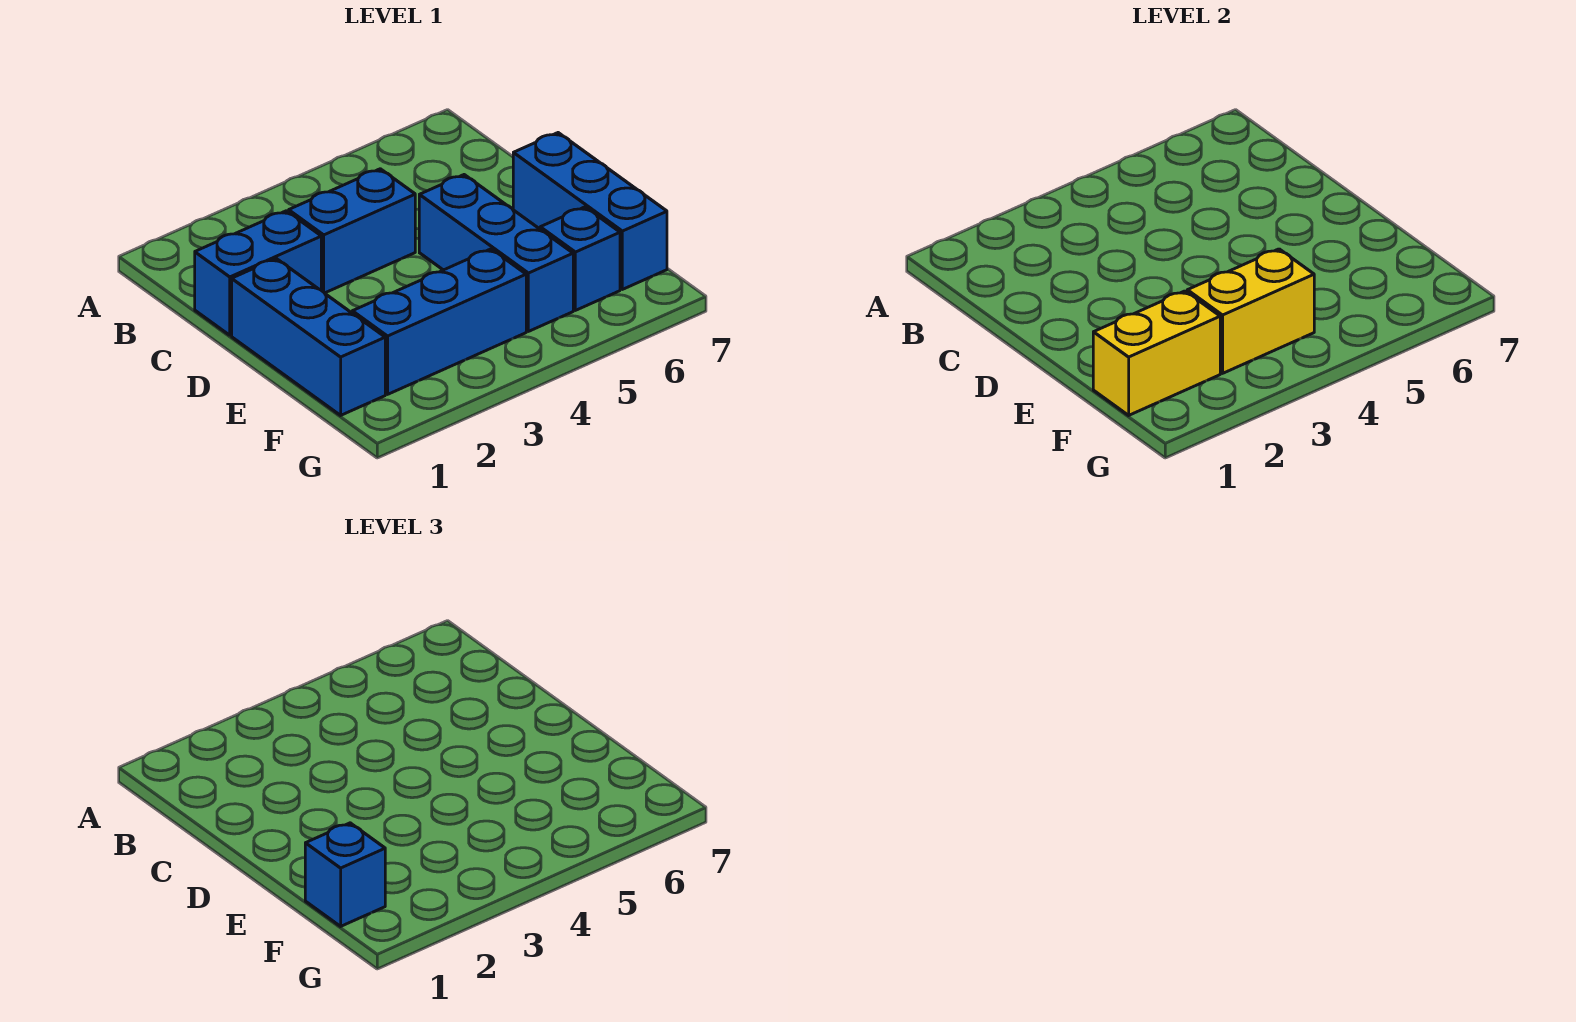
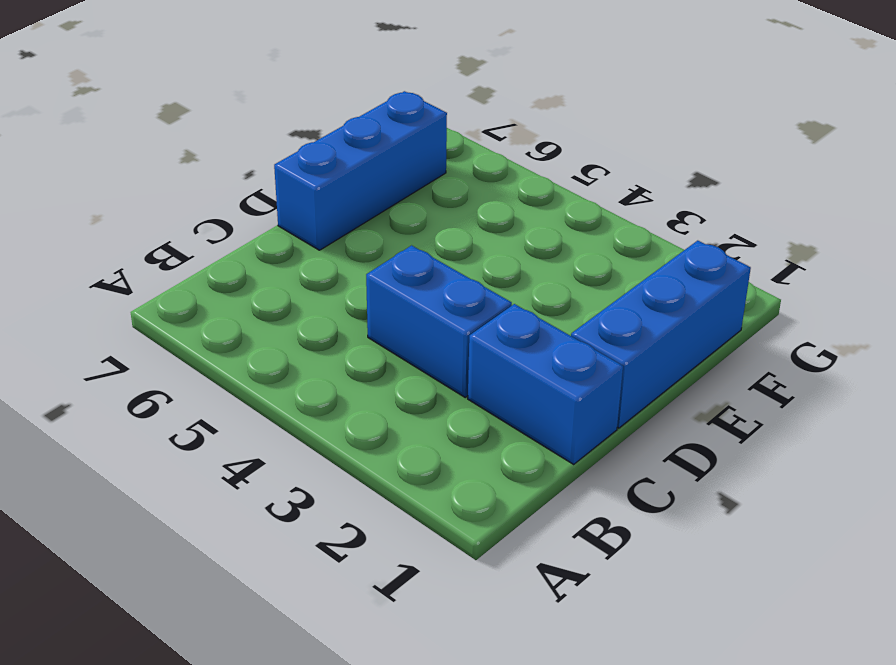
none -> blue 1x3 brick [419,175,573,331]
none -> blue 1x3 brick [352,249,526,394]

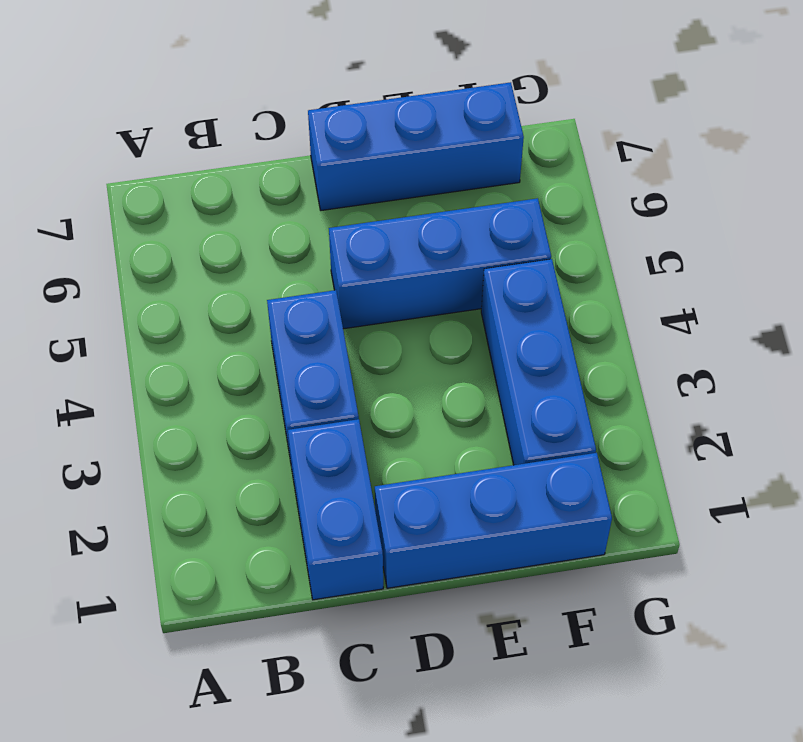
none -> blue 1x1 brick [540,207,620,310]
none -> yellow 1x2 brick [1093,291,1220,415]

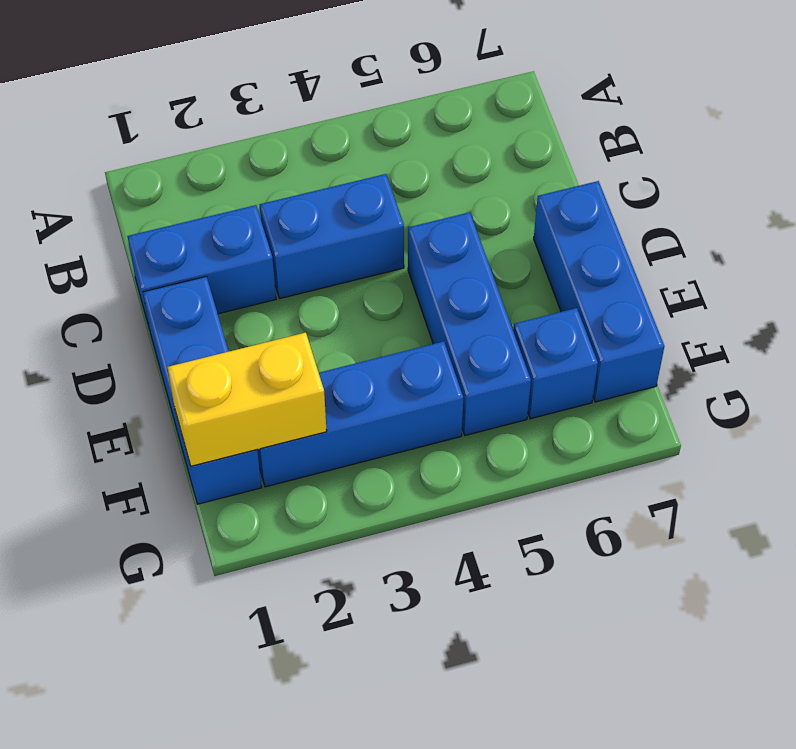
none -> yellow 1x2 brick [1187,249,1314,373]
none -> blue 1x1 brick [305,823,385,926]

